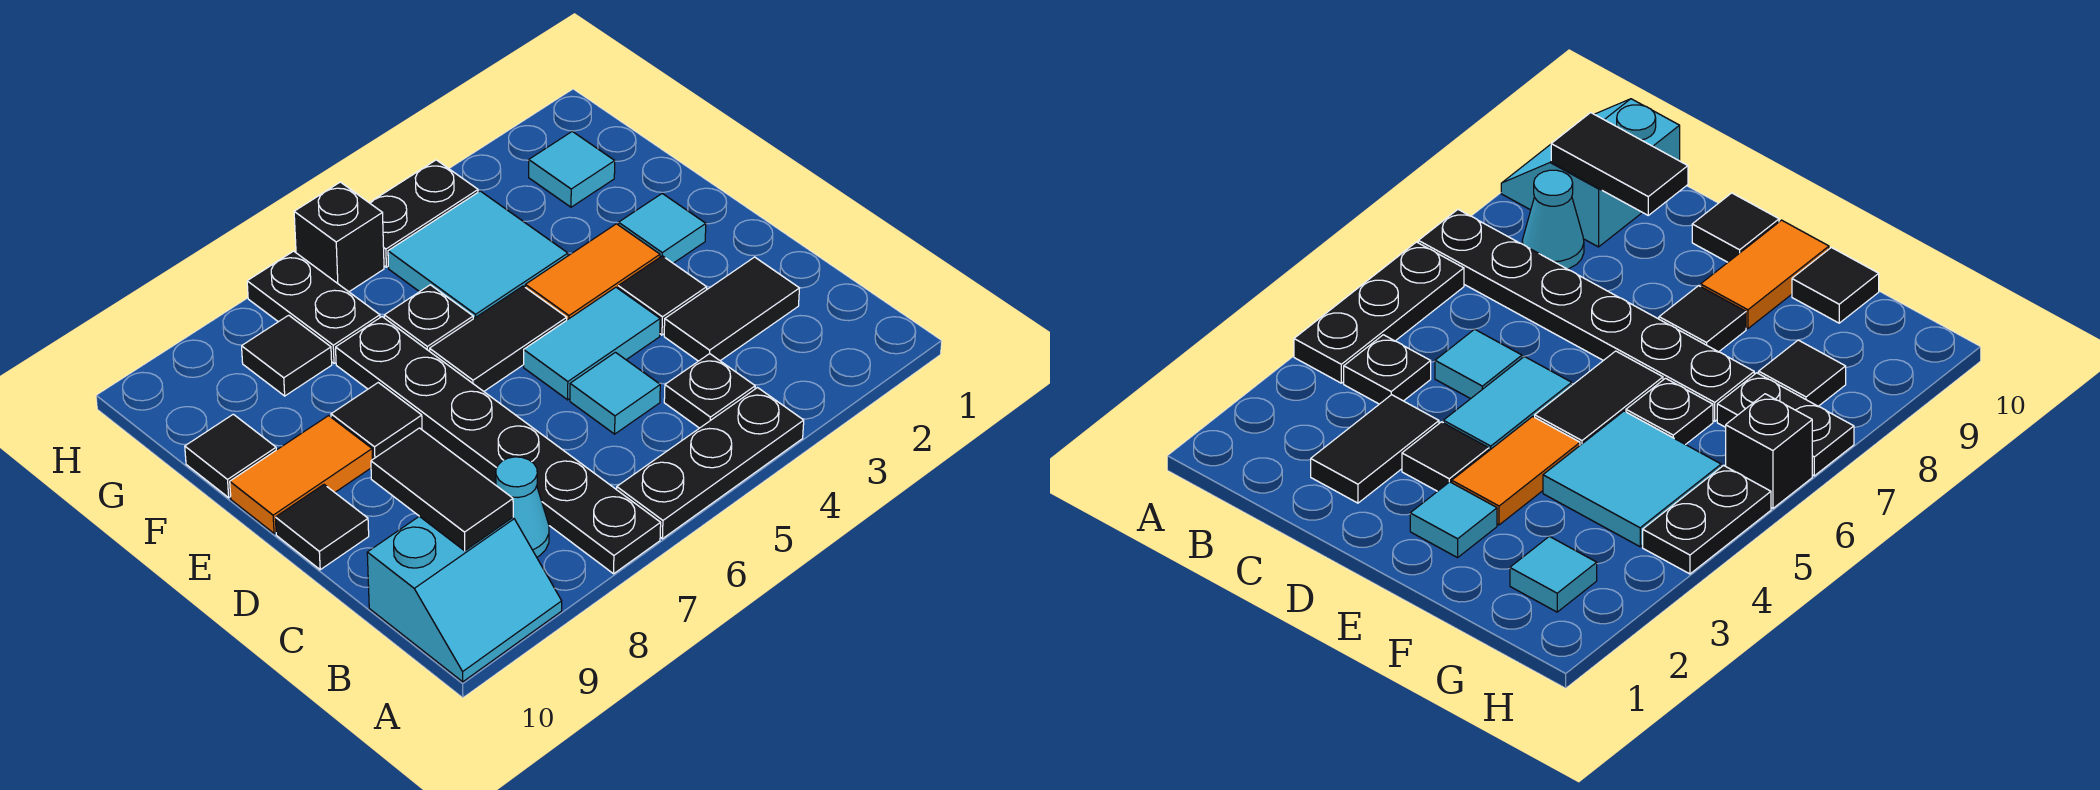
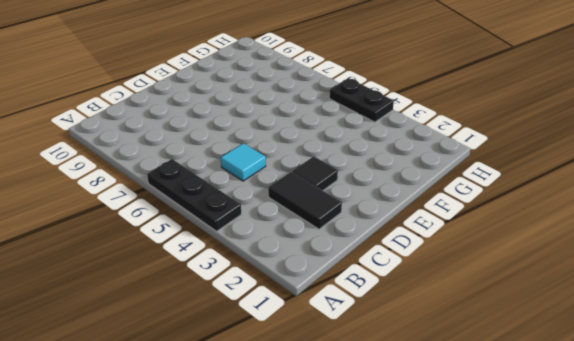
none -> black 1x6 plate [336,317,661,574]
none -> cyan 2x2 slope [367,516,562,682]
none -> black 1x1 plate [664,354,755,428]

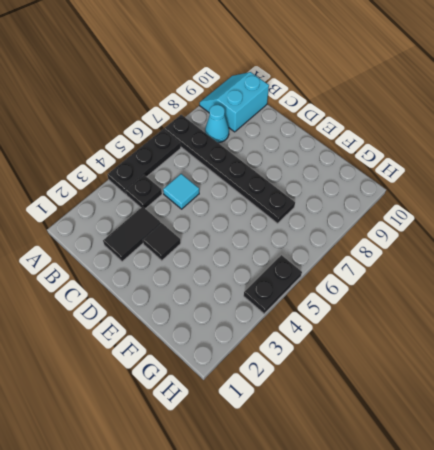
none -> cyan 1x2 tile [524,287,660,400]
none -> black 1x1 tile [275,485,369,570]
none -> cyan 1x1 tile [619,194,706,263]

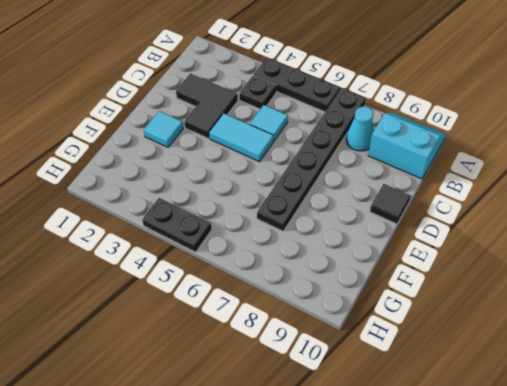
none -> orange 1x2 tile [525,224,660,320]
none -> black 1x2 tile [430,286,567,391]
none -> black 1x1 tile [331,383,422,460]

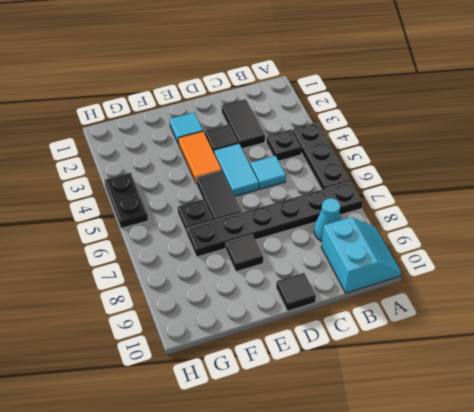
none -> orange 1x2 tile [230,416,372,533]
none -> cyan 2x2 tile [388,191,568,319]
none -> black 1x1 tile [185,414,276,498]

